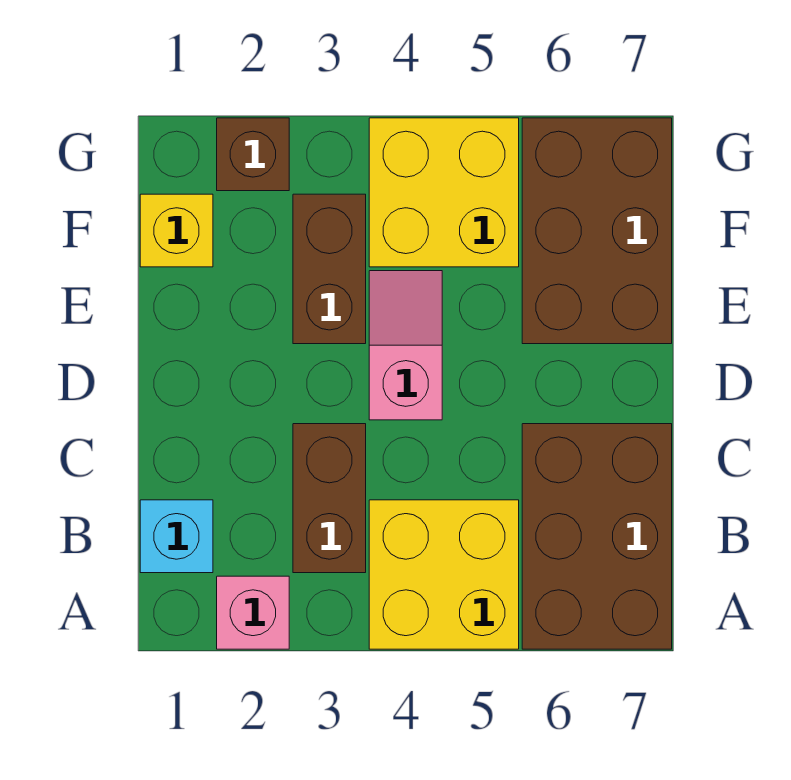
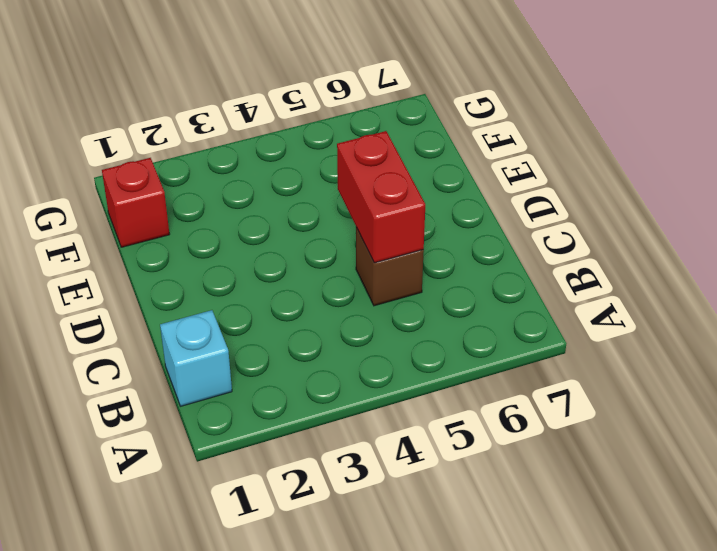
brown 1x1 brick [356,227,424,306] -> brown 1x1 brick moved to [217,118,289,191]
red 1x2 brick [337,131,425,263] -> none
red 1x1 brick [102,158,170,247] -> yellow 1x1 brick [140,194,213,267]
none -> pink 1x1 brick [217,576,289,649]
none -> yellow 2x2 brick [369,500,519,649]

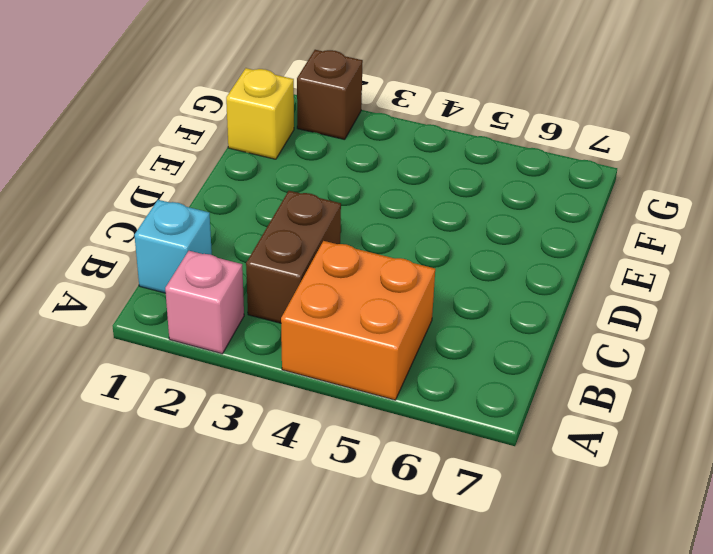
orange 2x2 brick [281,241,435,400] -> yellow 2x2 brick [369,500,519,649]
none -> brown 2x3 brick [522,424,672,649]
none -> pink 1x2 slope [369,271,442,420]

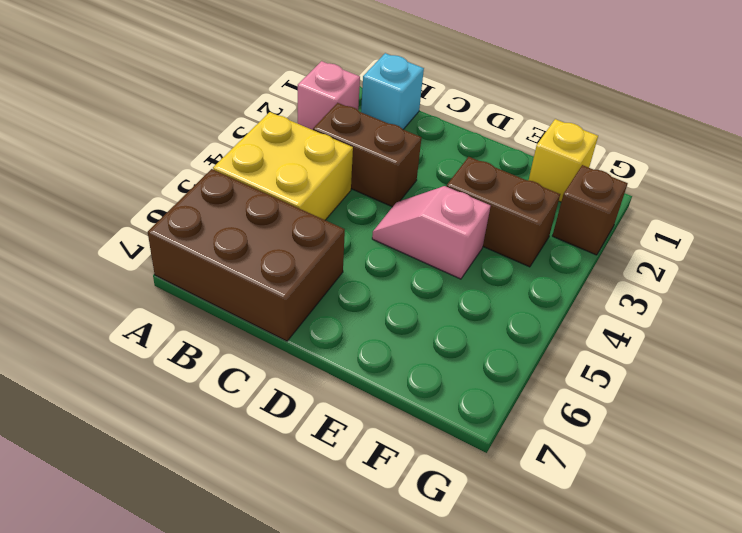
pink 1x2 slope [372,186,491,279] -> pink 1x2 slope turned to [369,271,442,420]
none -> brown 2x3 brick [522,118,672,344]
none -> yellow 2x2 brick [369,118,519,267]

